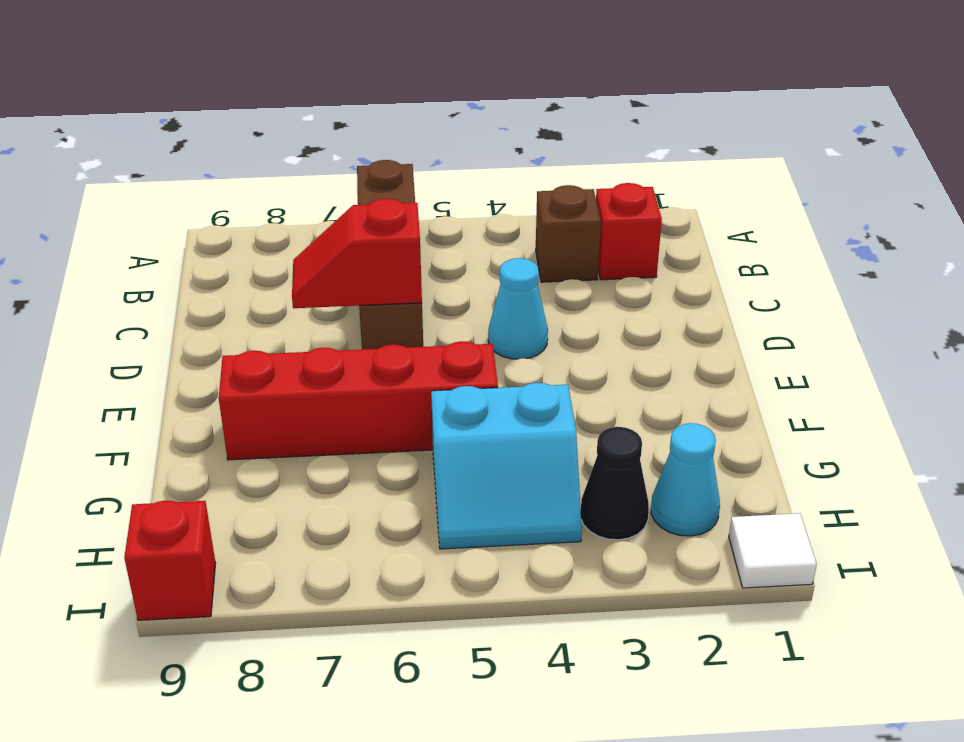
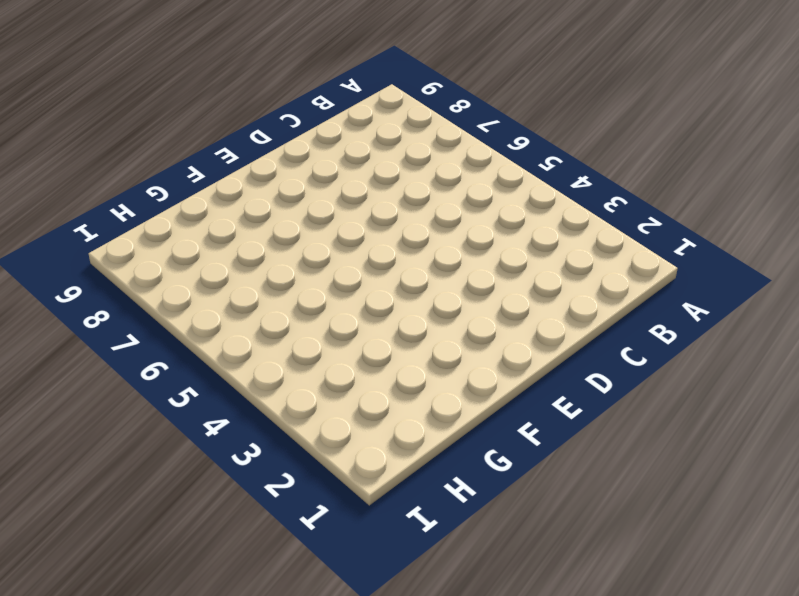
none -> brown 1x4 brick [357,160,423,350]
none -> red 1x1 brick [596,183,662,280]

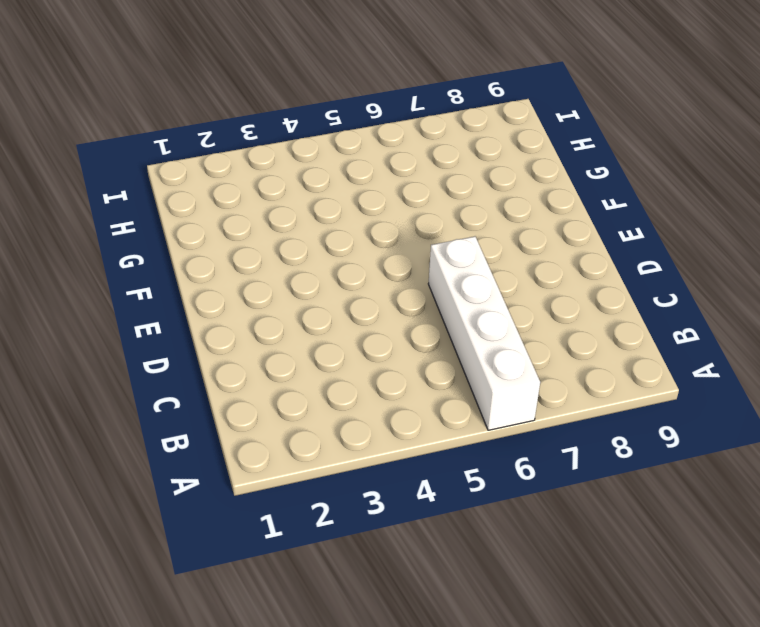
white 1x4 brick [428,237,540,430] -> brown 1x4 brick [357,160,423,350]
none -> red 1x1 brick [596,183,662,280]
none -> brown 1x1 brick [536,185,601,282]

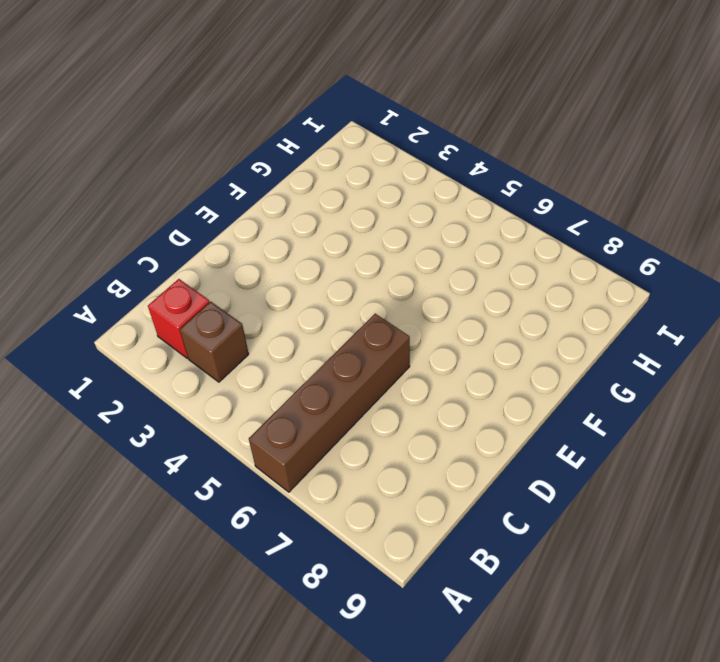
none -> cyan 1x1 cone [488,258,548,359]
none -> red 1x4 brick [219,341,498,460]

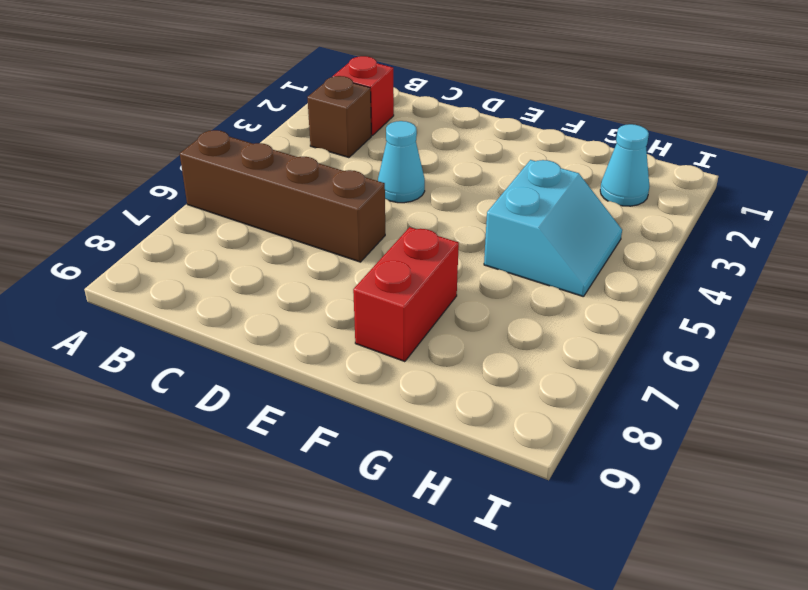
red 1x2 brick [353,227,459,362] -> red 1x4 brick [219,341,498,460]
none -> black 1x1 cone [581,427,649,540]
none -> white 1x1 tile [729,513,817,588]

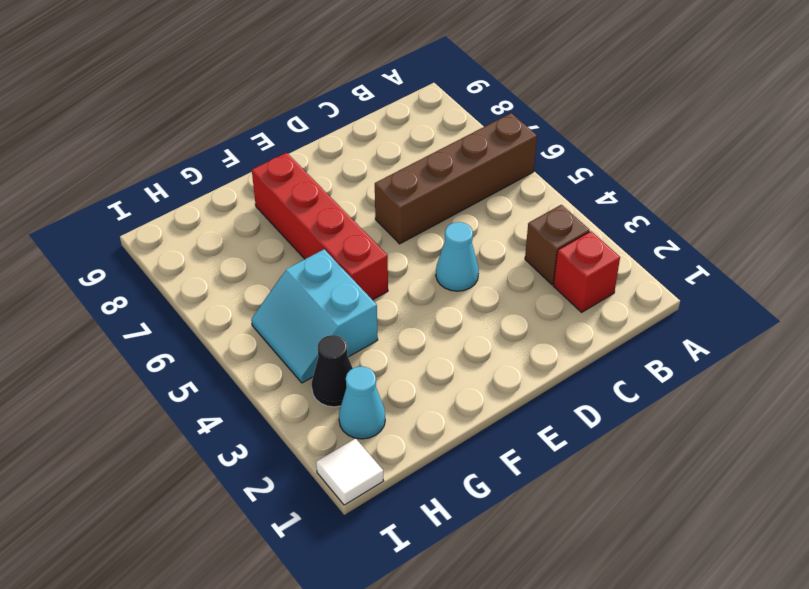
none -> red 1x1 brick [124,500,216,620]
none -> red 1x2 slope [292,199,422,308]

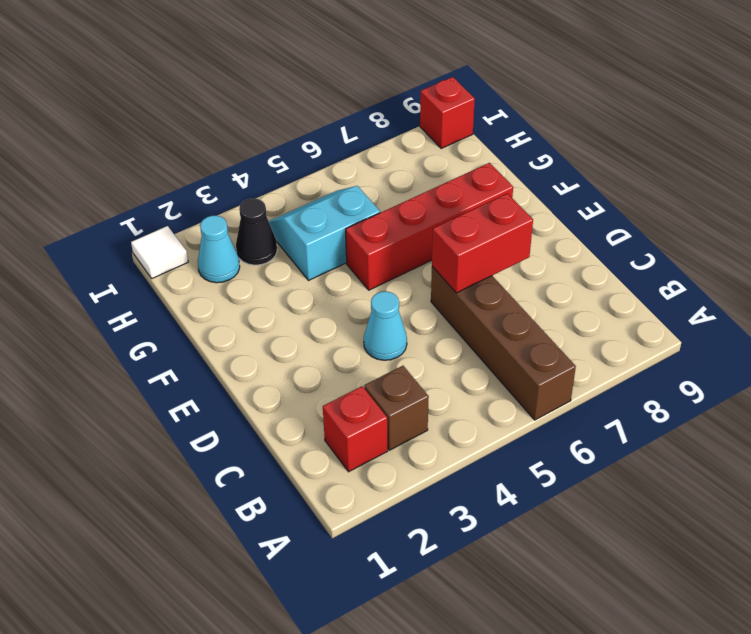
red 1x2 brick [432,193,533,293] -> red 1x2 slope [292,199,422,308]

